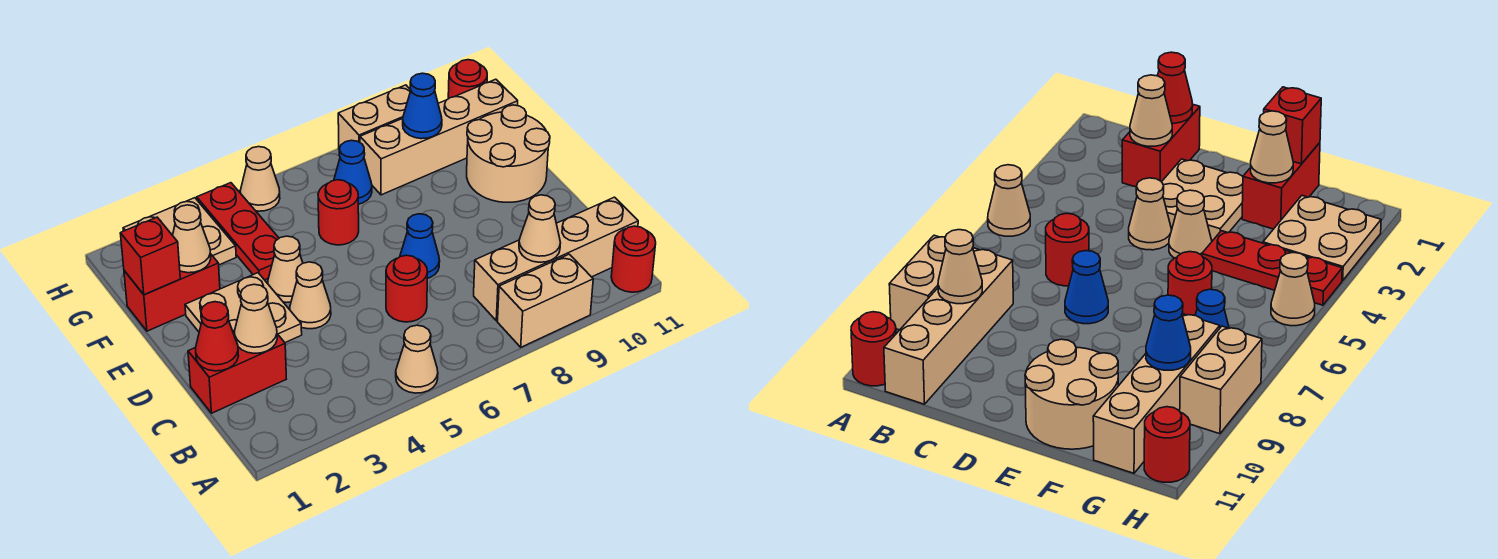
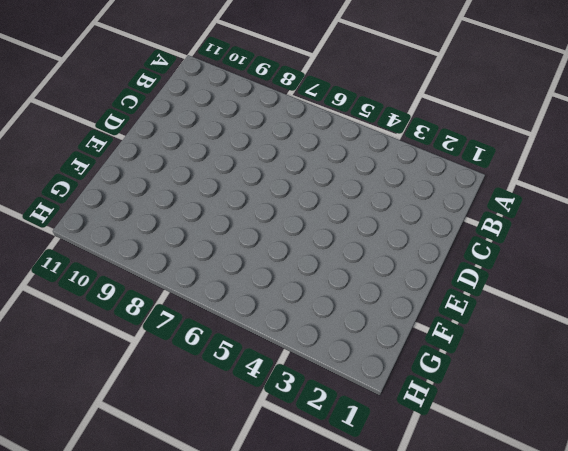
none -> tan 1x1 cone [396,325,438,393]
none -> tan 1x2 brick [498,254,593,347]
none -> red 1x1 round brick [611,226,656,292]

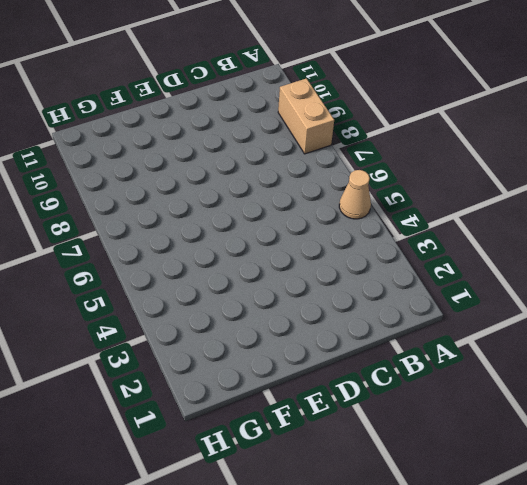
none -> red 1x1 round brick [611,226,656,292]
none -> tan 1x4 brick [474,197,638,321]
none -> red 1x2 brick [188,330,286,413]

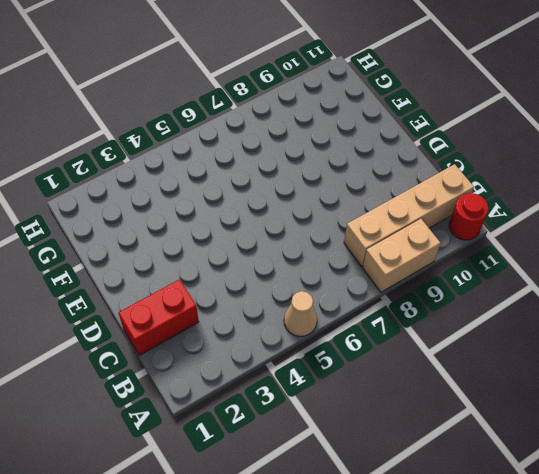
none -> red 1x1 round brick [386,255,428,322]
none -> tan 2x2 plate [185,273,302,343]
none -> tan 1x1 cone [290,262,331,329]

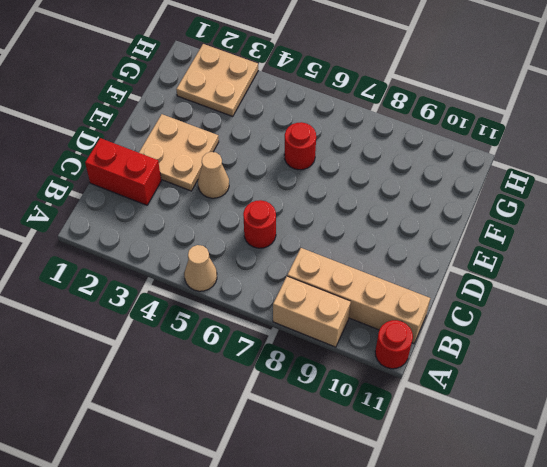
none -> blue 1x1 cone [400,214,440,278]
none -> tan 1x1 cone [268,236,303,303]
none -> tan 2x2 round brick [467,105,550,202]

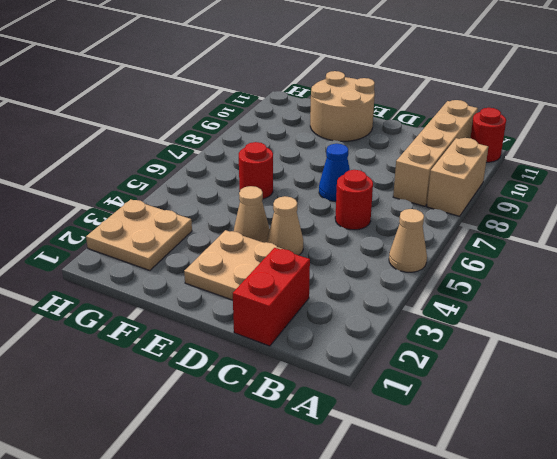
none -> red 1x2 brick [124,255,220,331]
none -> red 1x3 plate [197,183,279,280]
none -> blue 1x1 cone [334,140,372,204]

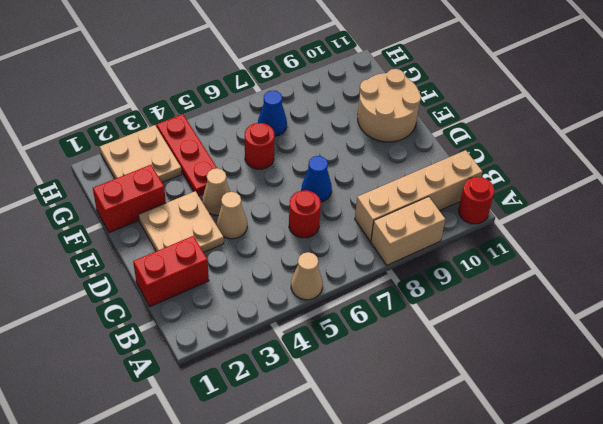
none -> tan 1x4 brick [360,79,518,195]
none -> tan 1x1 cone [240,147,280,211]
none -> tan 1x2 brick [338,85,411,149]

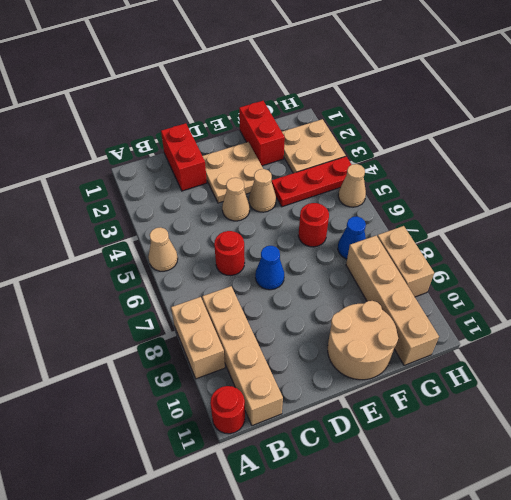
none -> red 1x1 round brick [448,60,487,99]
none -> tan 1x1 cone [519,195,560,262]
none -> red 1x1 cone [196,302,238,371]

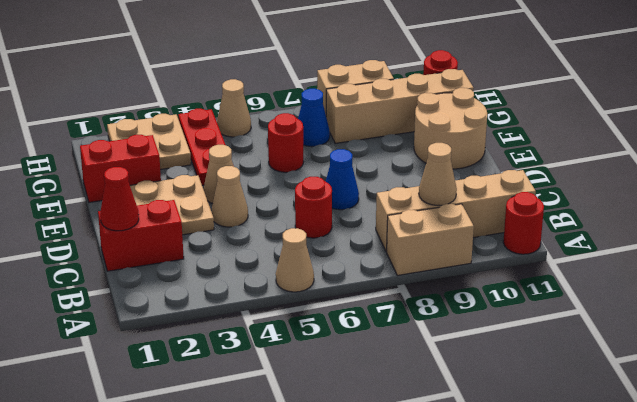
none -> tan 1x1 cone [235,284,277,353]
none -> red 1x1 brick [120,217,180,295]
none -> tan 1x1 cone [173,205,211,273]

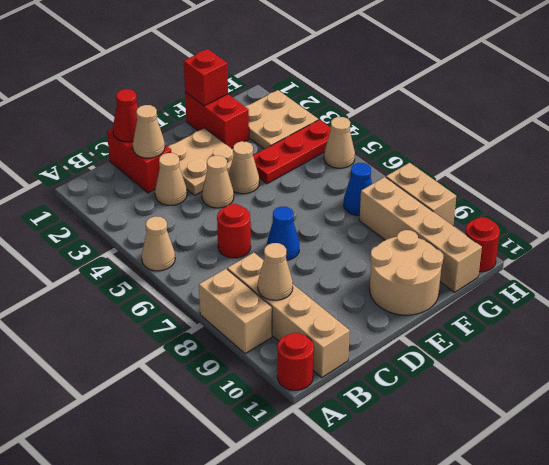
tan 1x1 cone [155,153,187,205] -> tan 1x1 cone moved to [173,205,211,273]
none -> red 1x1 round brick [318,180,359,245]
none -> blue 1x1 cone [403,73,442,139]

